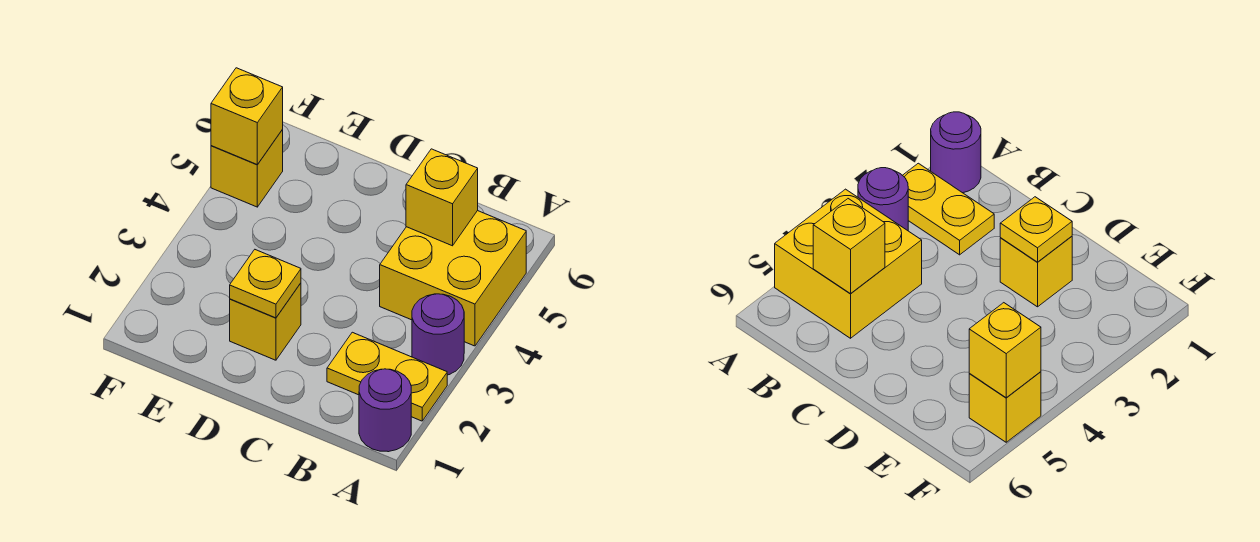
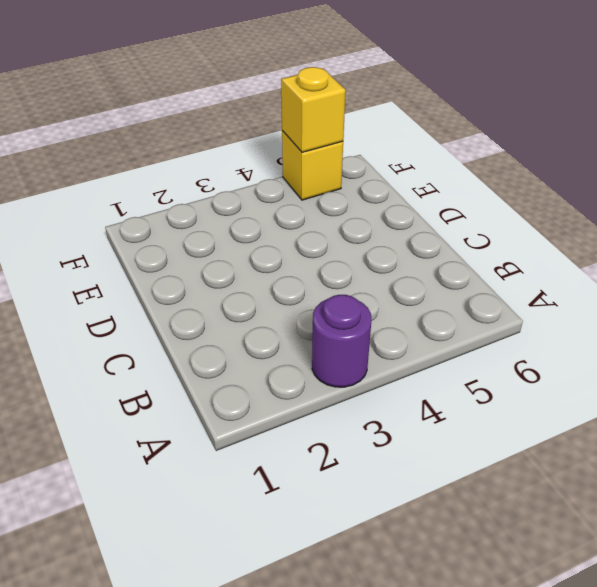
none -> purple 1x1 round brick [359,369,411,452]
none -> yellow 1x2 plate [327,332,447,421]

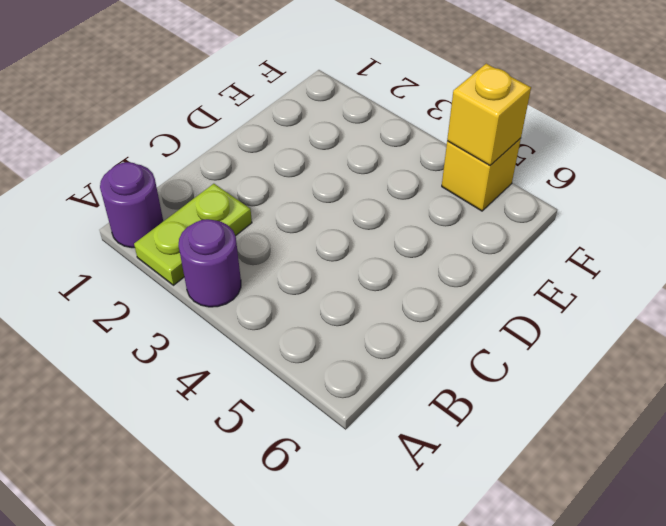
lime 1x2 plate [134,184,252,285] -> yellow 1x2 plate [327,332,447,421]
none -> yellow 2x2 brick [380,211,526,346]
none -> yellow 1x1 brick [230,283,301,360]

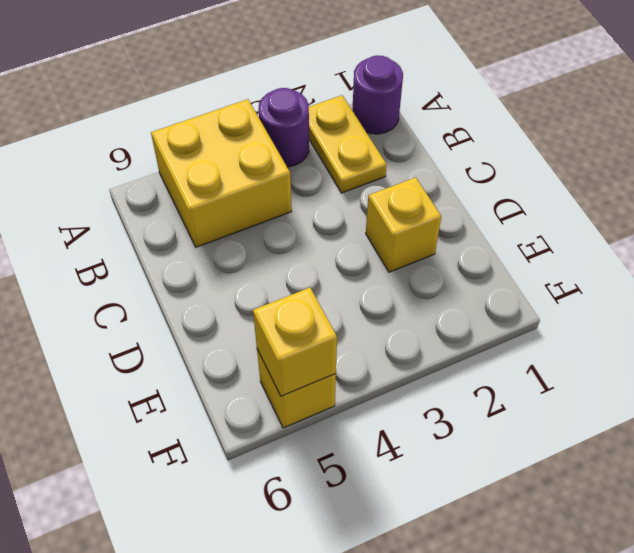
none -> yellow 1x1 brick [406,149,478,246]
none -> yellow 1x1 plate [230,250,301,318]

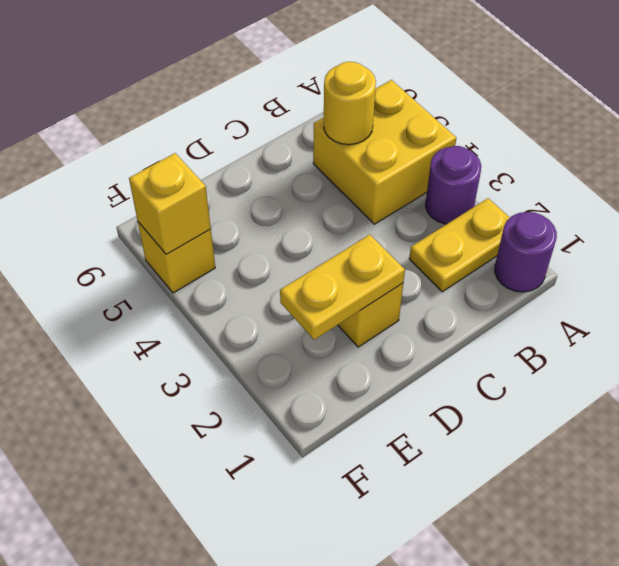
yellow 1x1 round brick [324,62,376,145] -> yellow 1x1 brick [406,149,478,246]
yellow 1x2 plate [280,235,405,340] -> yellow 1x1 plate [230,250,301,318]

